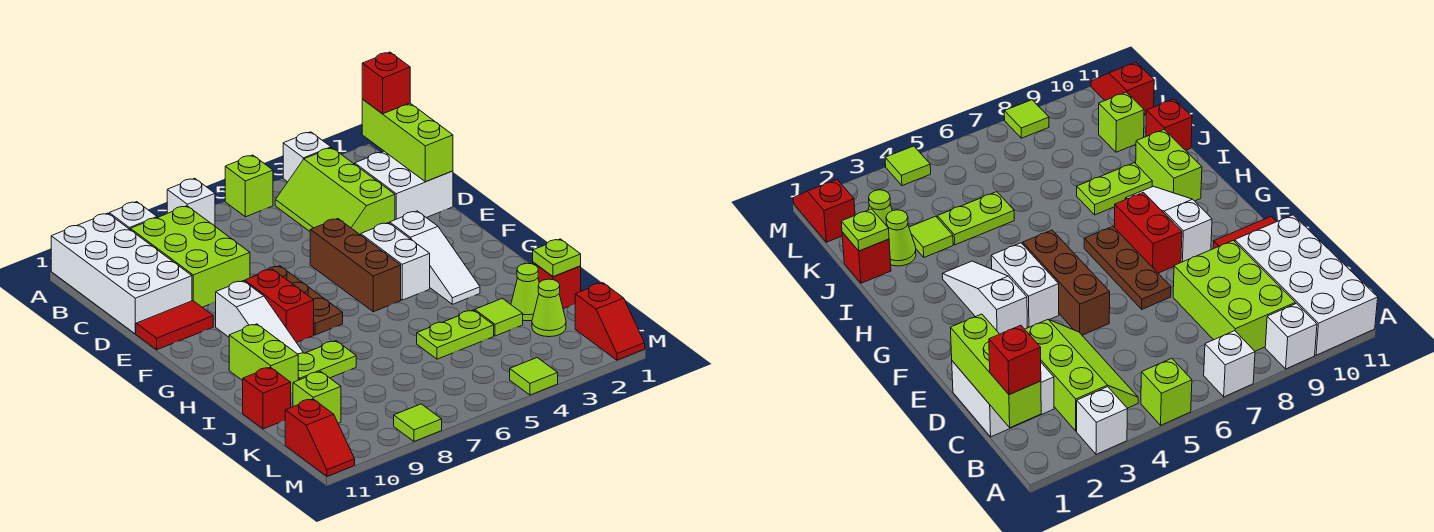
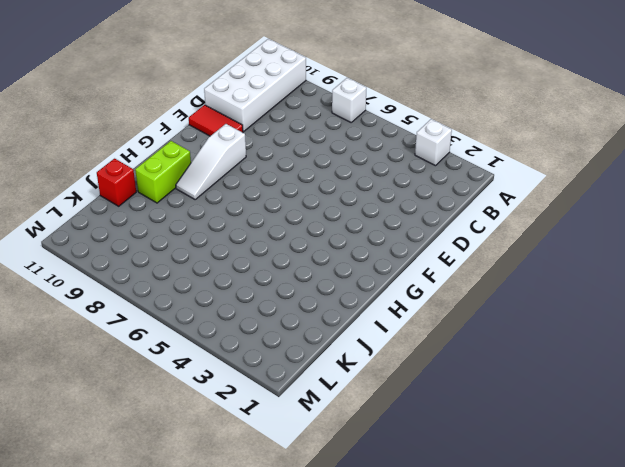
none -> lime 1x1 brick [225,155,273,217]
none -> white 1x1 brick [109,202,157,229]
none -> lime 2x3 slope [275,148,395,235]
none -> lime 2x3 brick [130,206,250,307]

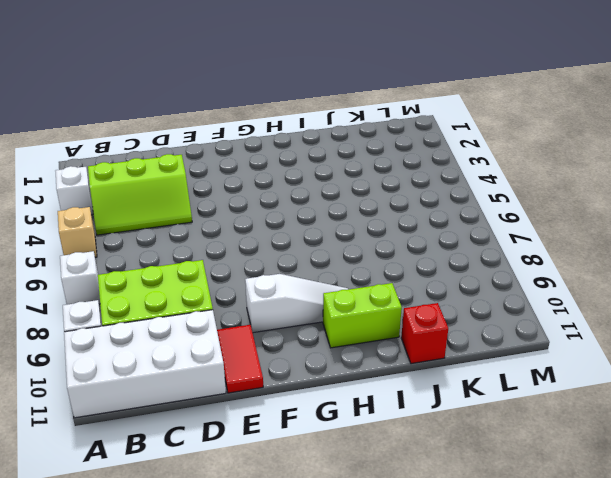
tan 1x1 brick [58,207,97,257] -> lime 1x1 brick [225,155,273,217]
none -> white 2x2 brick [355,151,453,220]
none -> brown 1x3 brick [310,219,401,312]
none -> brown 1x3 plate [267,266,343,335]
none -> white 1x3 slope [390,211,480,304]

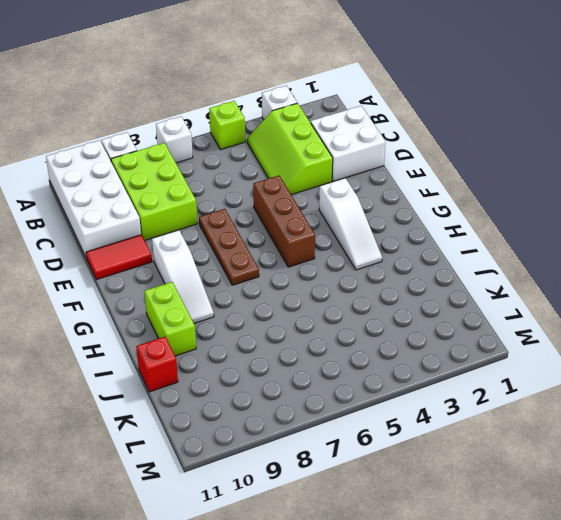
none -> white 1x2 brick [361,223,430,300]
none -> red 1x2 brick [245,269,314,343]
none -> lime 1x2 plate [298,341,356,380]
none -> red 1x1 brick [533,262,581,309]

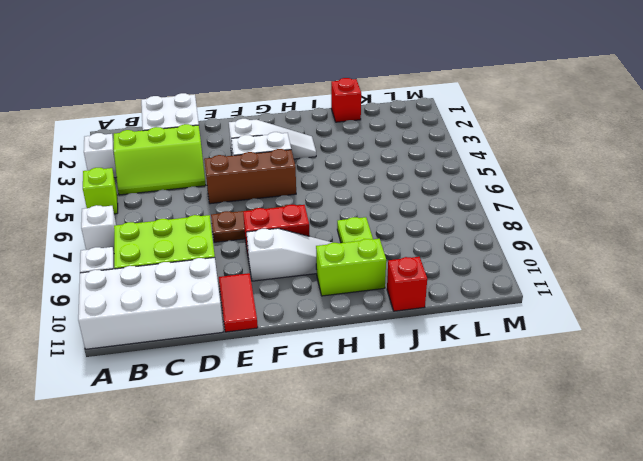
none -> lime 1x1 cone [511,263,539,321]
none -> lime 1x1 tile [475,298,523,336]
none -> lime 1x2 plate [417,310,494,359]
none -> lime 1x1 cone [532,279,566,337]

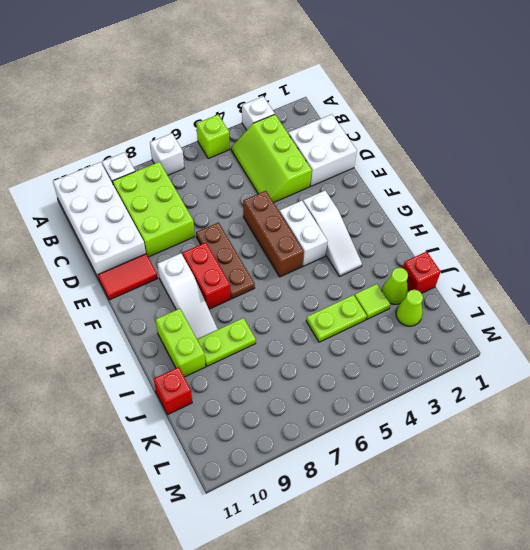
none -> lime 1x1 brick [293,371,341,423]
none -> red 1x2 slope [575,283,645,360]
none -> red 1x2 slope [285,399,355,476]
none -> lime 1x1 tile [510,358,558,395]

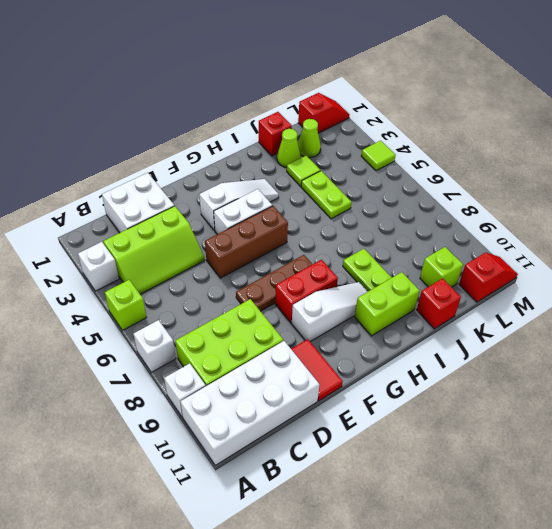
none -> lime 1x1 tile [394,404,442,441]
none -> lime 1x3 brick [362,100,453,182]
none -> lime 1x1 plate [533,239,581,277]
none -> red 1x1 brick [362,52,410,114]

